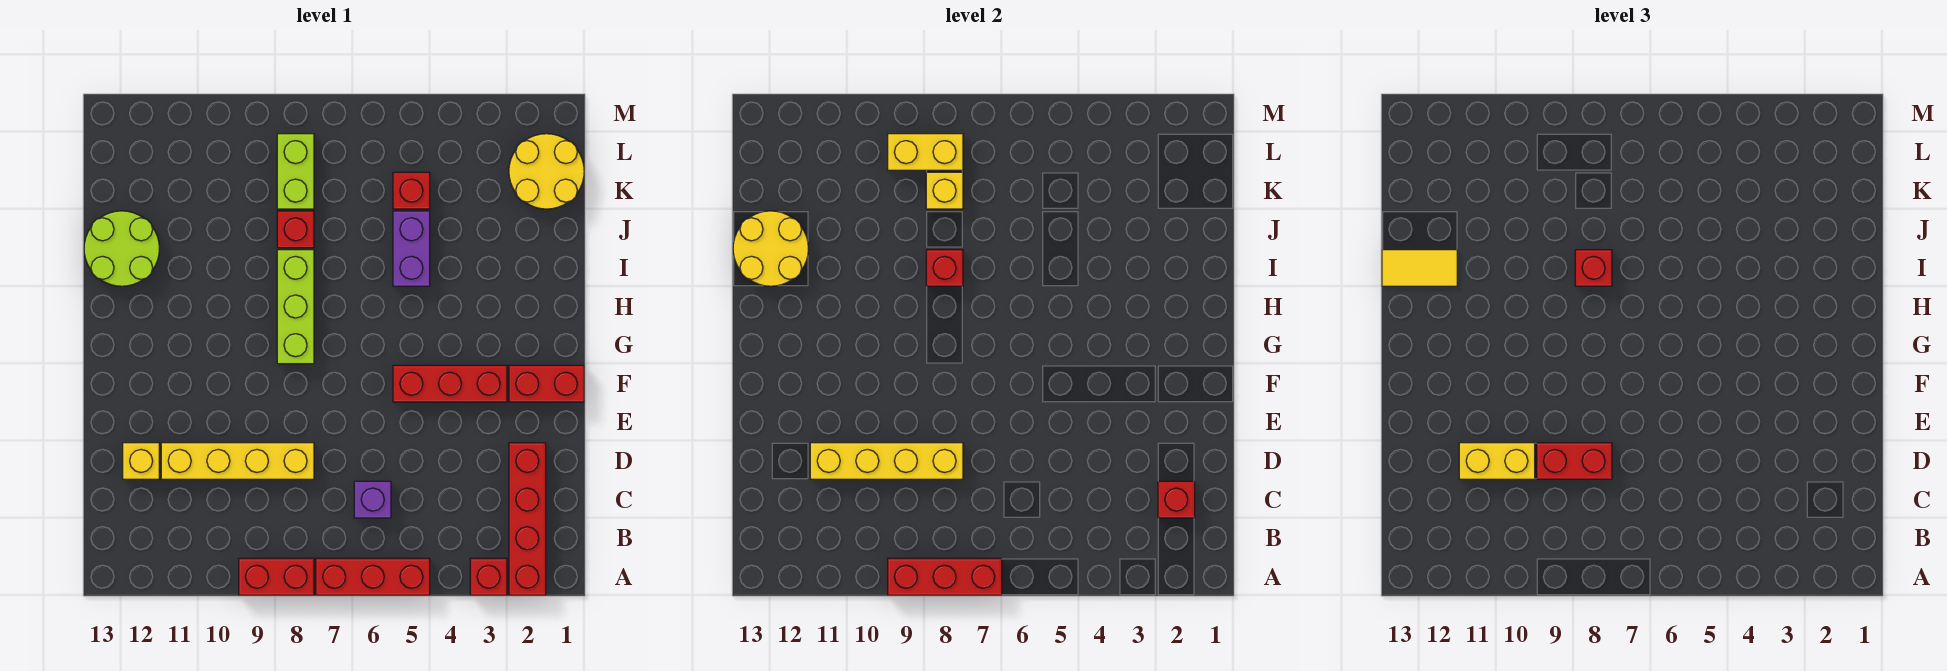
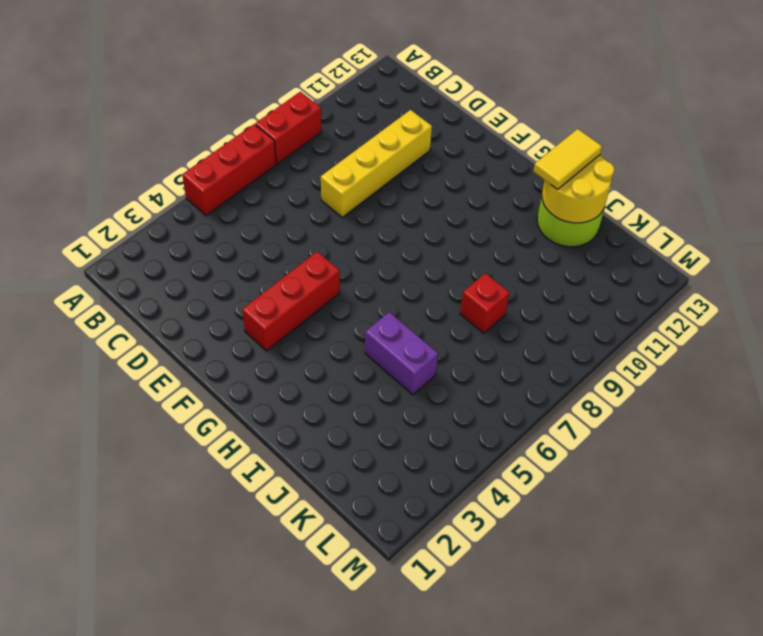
none -> red 1x4 brick [509,443,546,595]
none -> red 1x1 brick [470,558,507,595]
none -> purple 1x1 brick [354,481,391,518]

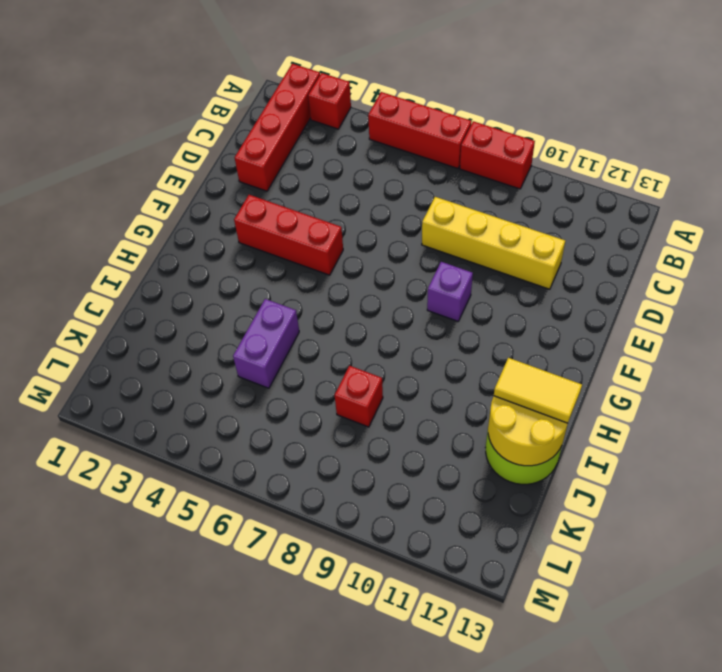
purple 1x1 brick [427,262,473,321] -> purple 1x1 brick moved to [354,481,391,518]
none -> yellow 1x1 brick [123,443,159,479]
none -> red 1x2 brick [509,365,584,402]
none -> lime 1x3 brick [277,250,314,364]

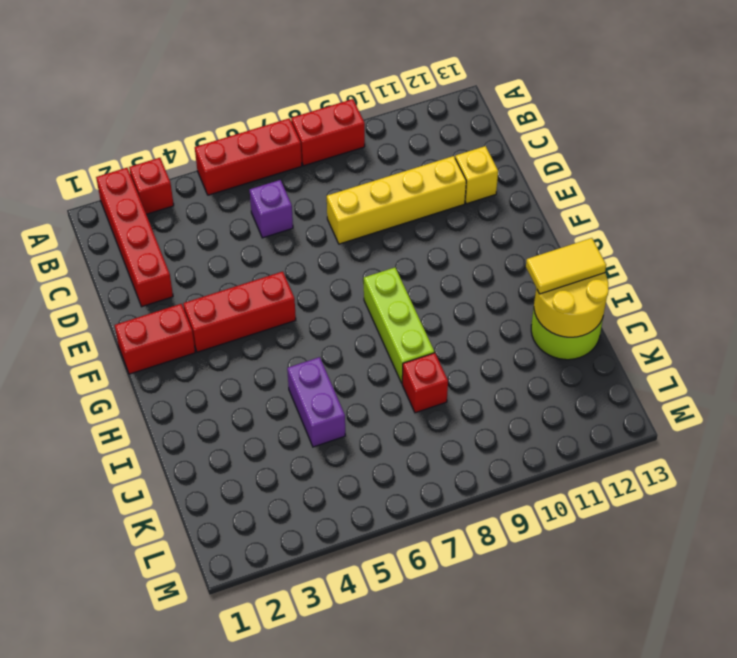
none -> yellow 2x2 round brick [509,134,584,209]
none -> red 1x1 brick [393,172,430,209]
none -> lime 1x2 brick [277,134,314,209]

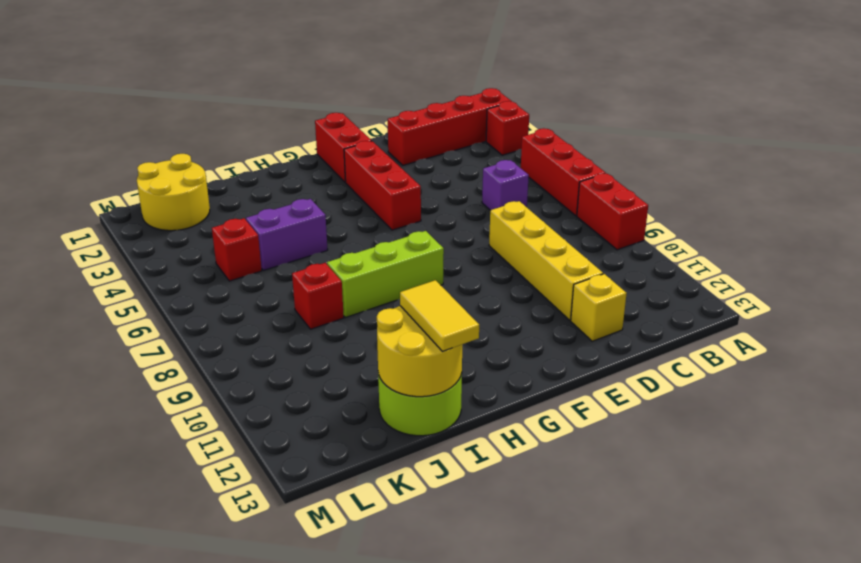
none -> lime 1x2 brick [277,134,314,209]
none -> red 1x3 brick [888,558,1002,595]
none -> red 1x1 brick [1158,481,1195,518]

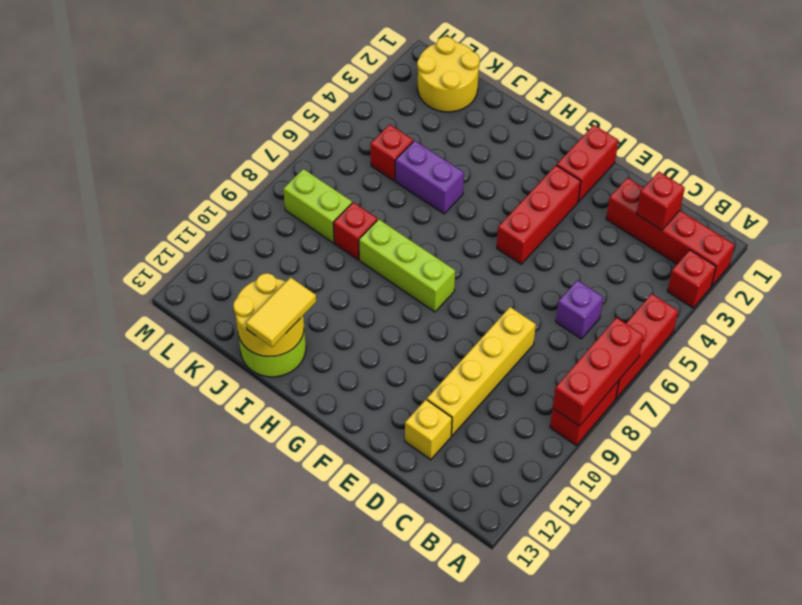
none -> yellow 1x4 brick [810,443,963,479]
none -> red 1x1 brick [926,250,963,286]
none -> yellow 1x1 brick [926,172,963,209]

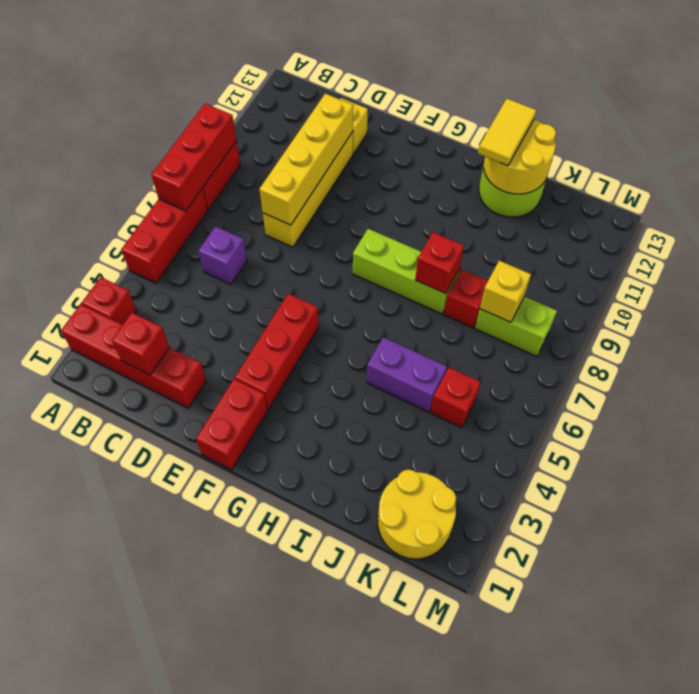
none -> yellow 1x2 brick [888,134,963,170]
none -> red 1x2 brick [1537,443,1612,479]
none -> yellow 1x2 brick [1459,443,1535,479]

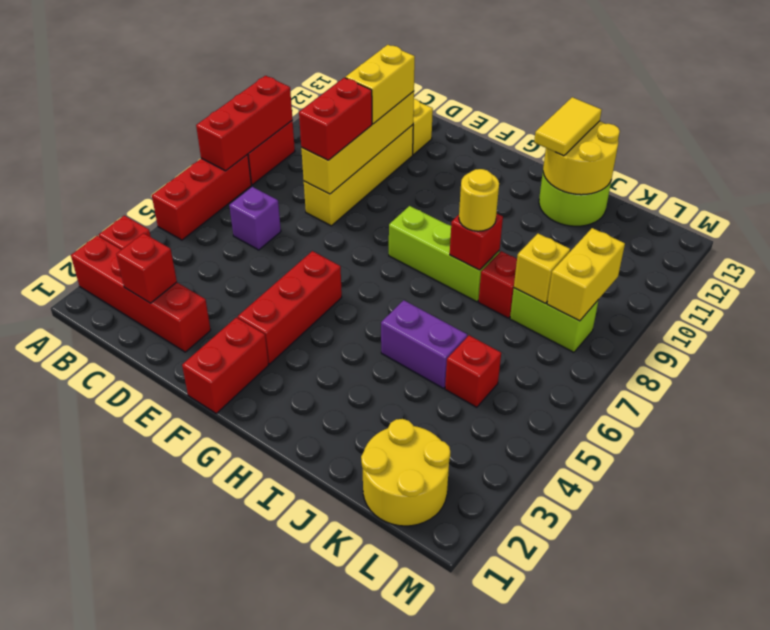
yellow 1x1 round brick [459,169,499,231] -> red 1x1 brick [1575,250,1612,286]

